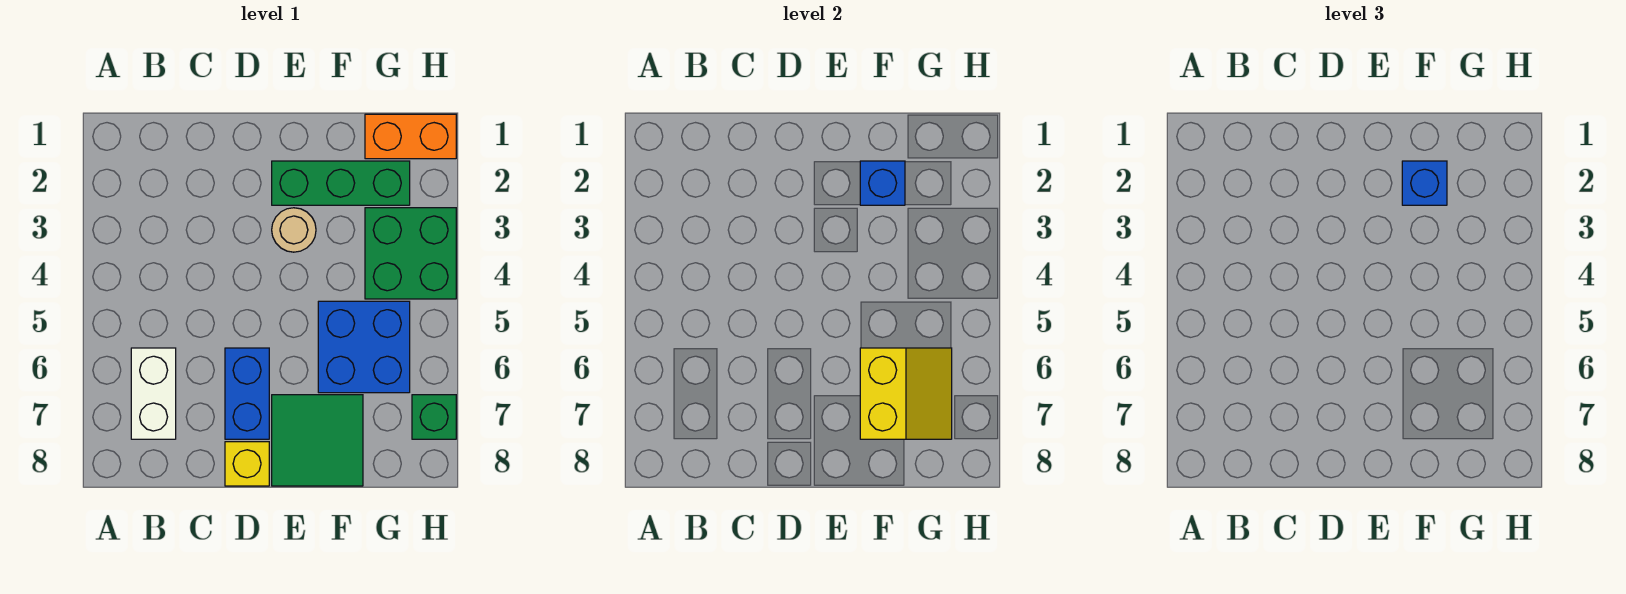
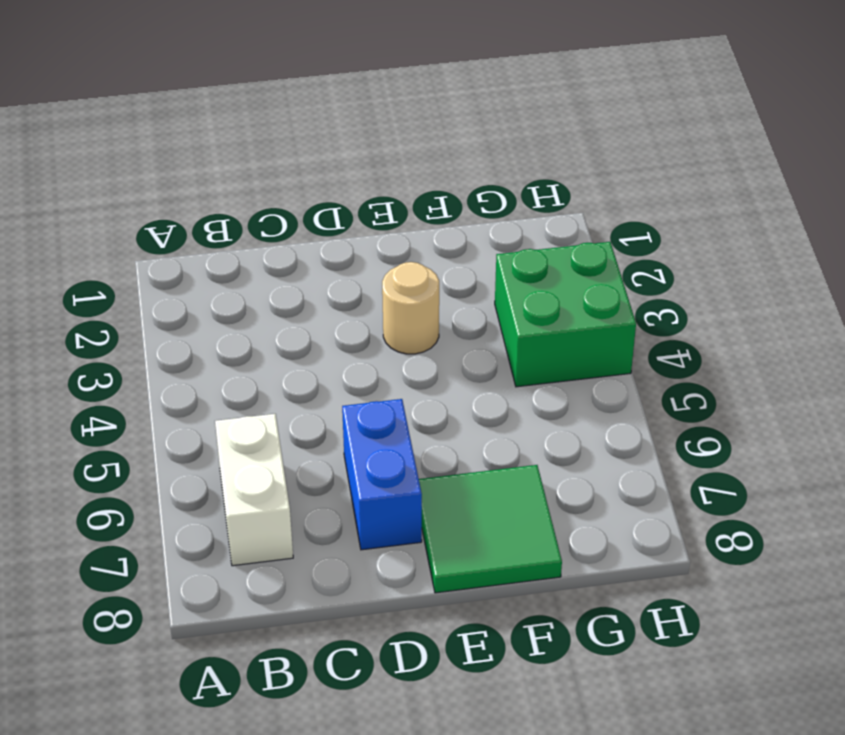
none -> yellow 1x1 brick [225,442,269,486]
none -> green 1x3 brick [272,161,410,205]
none -> blue 2x2 brick [318,301,410,393]

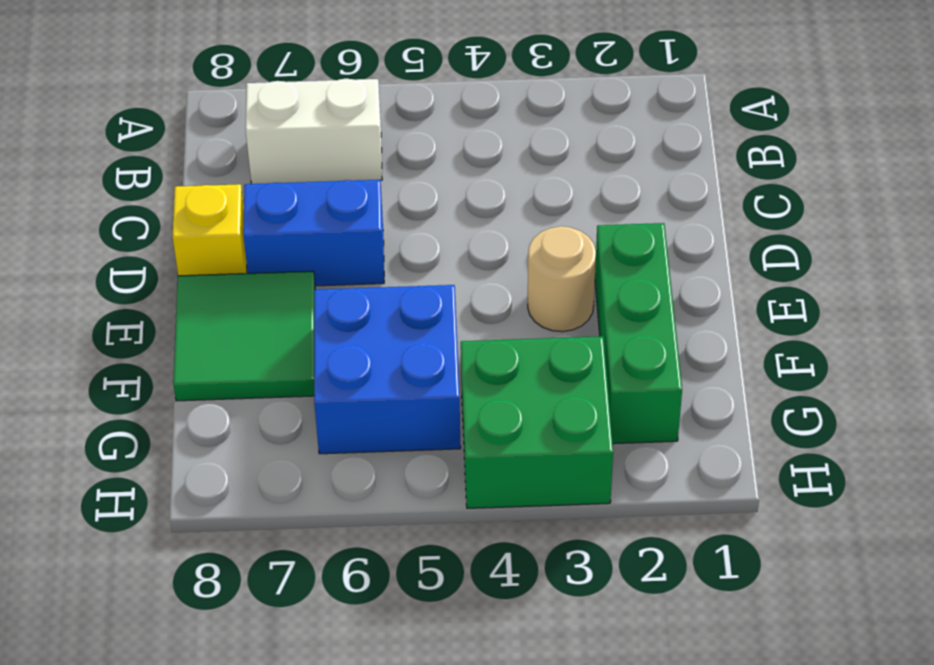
none -> orange 1x2 brick [365,114,456,159]
none -> green 1x1 brick [412,395,456,439]
none -> blue 1x1 brick [860,161,905,205]

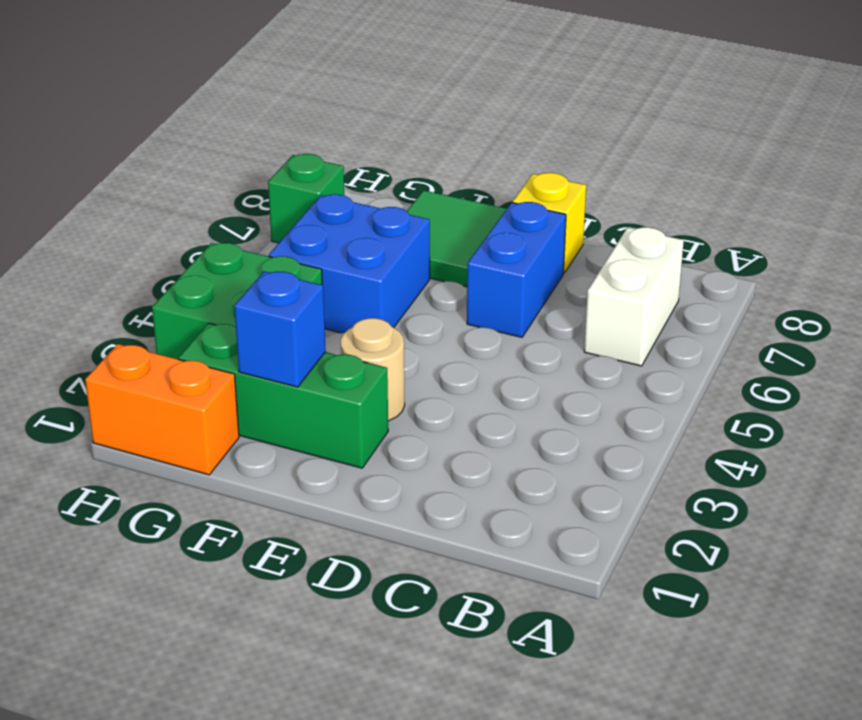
none -> yellow 2x2 slope [860,348,952,439]
none -> blue 1x1 brick [1402,161,1447,205]

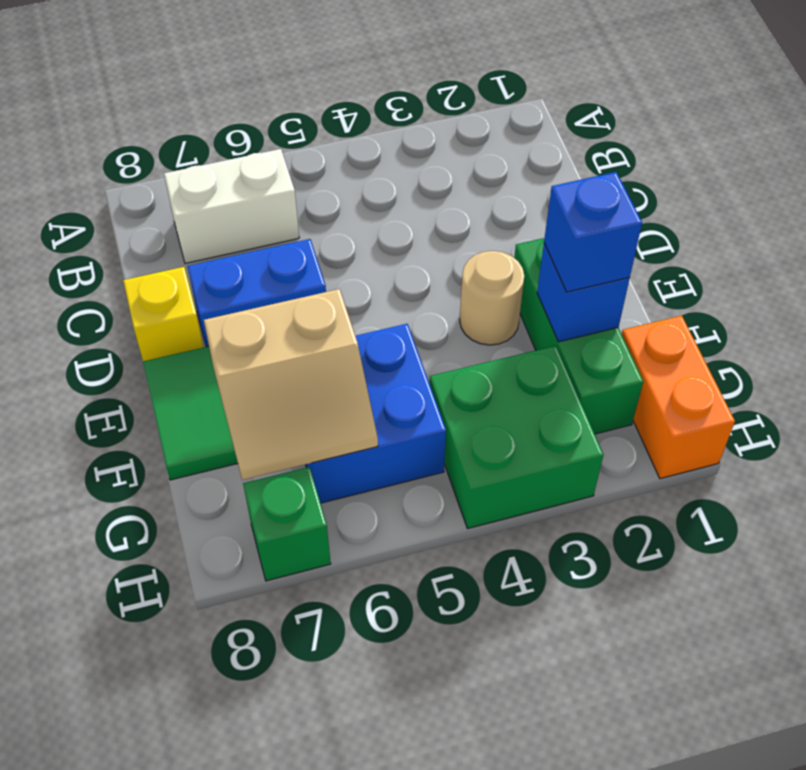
tan 2x2 slope [204,289,378,480] -> yellow 2x2 slope [860,348,952,439]

